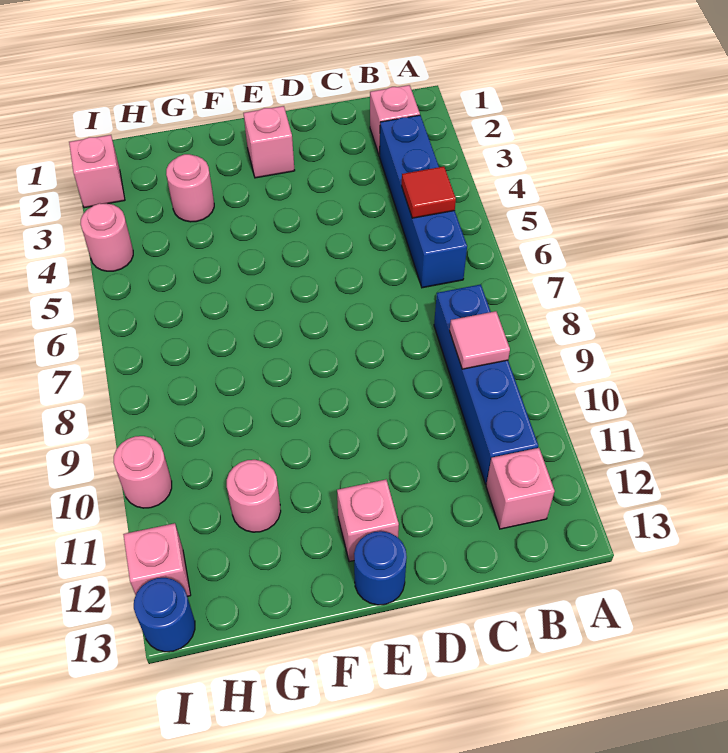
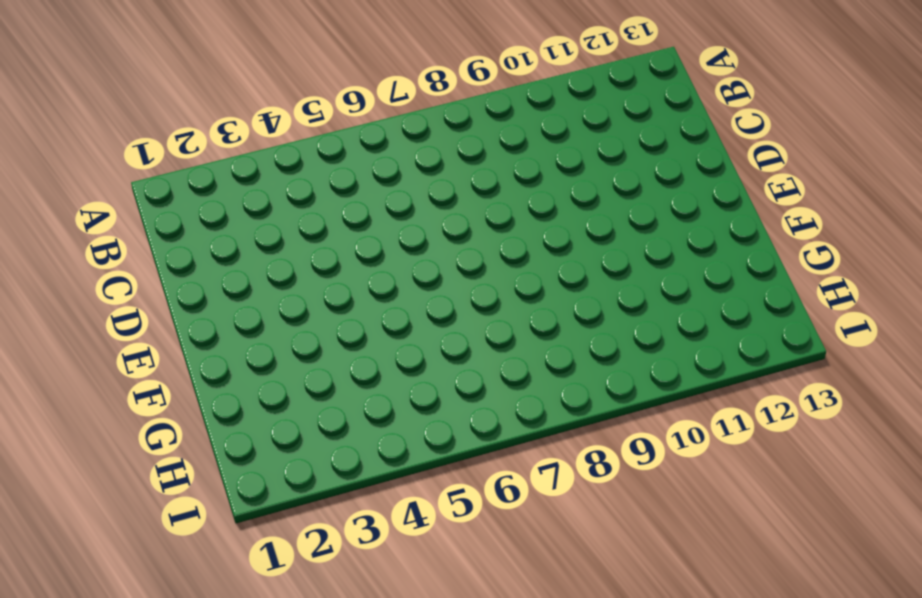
none -> pink 1x1 brick [370,85,420,156]
none -> blue 1x4 brick [380,115,467,288]
none -> blue 1x4 brick [434,285,538,484]

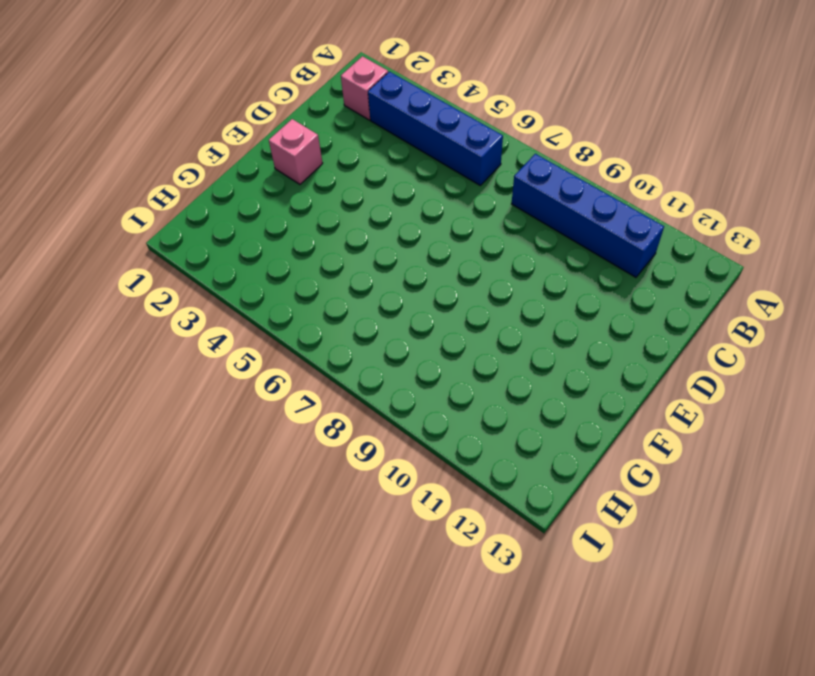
none -> pink 1x1 brick [486,448,555,529]
none -> pink 1x1 brick [337,480,399,562]
none -> blue 1x1 round brick [354,531,407,605]

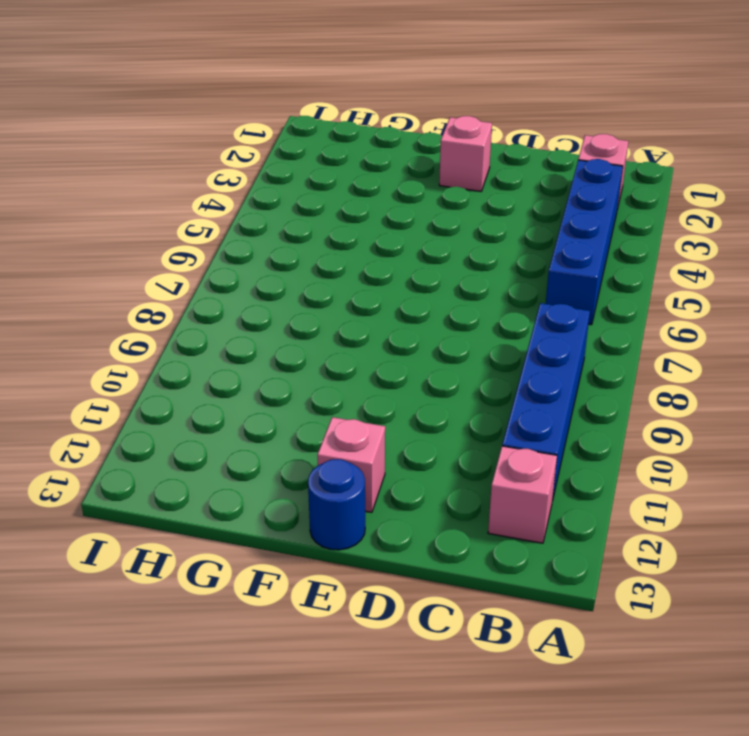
none -> pink 1x1 round brick [166,154,214,222]
none -> pink 1x1 round brick [227,460,281,532]
none -> pink 1x1 brick [69,135,125,208]

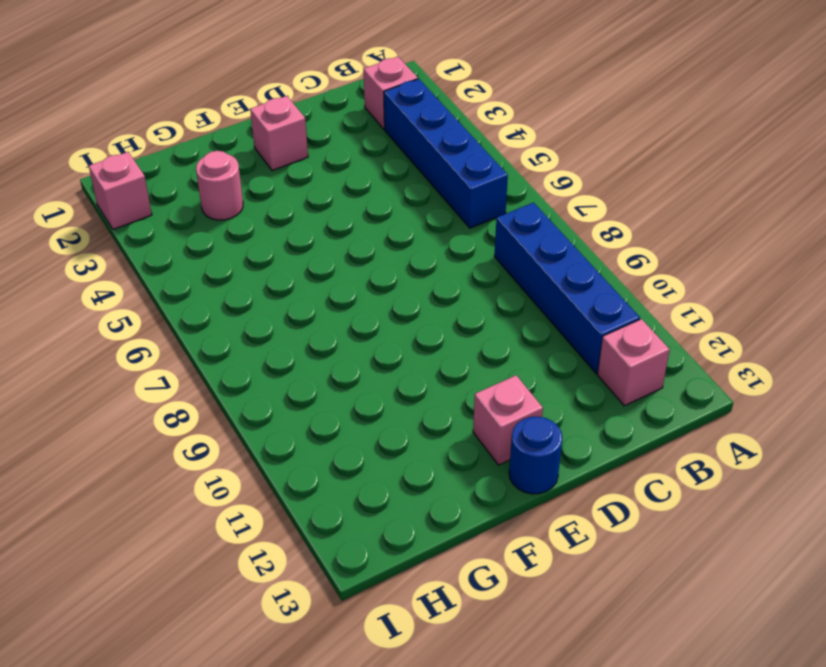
none -> pink 1x1 round brick [227,460,281,532]
none -> pink 1x1 round brick [81,203,133,271]
none -> pink 1x1 round brick [114,436,172,508]

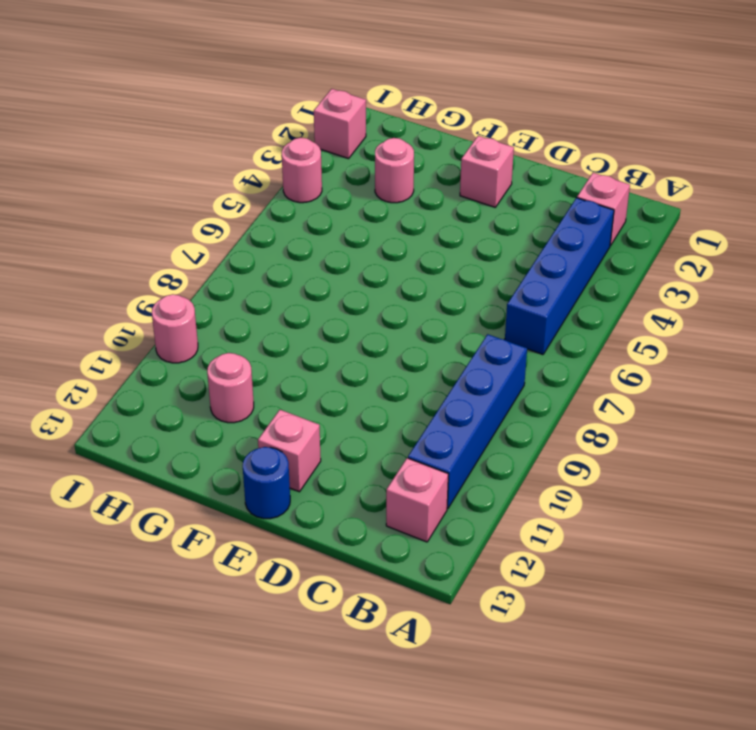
none -> pink 1x1 brick [123,523,191,596]
none -> blue 1x1 round brick [134,578,195,652]
none -> red 1x1 tile [402,167,456,218]

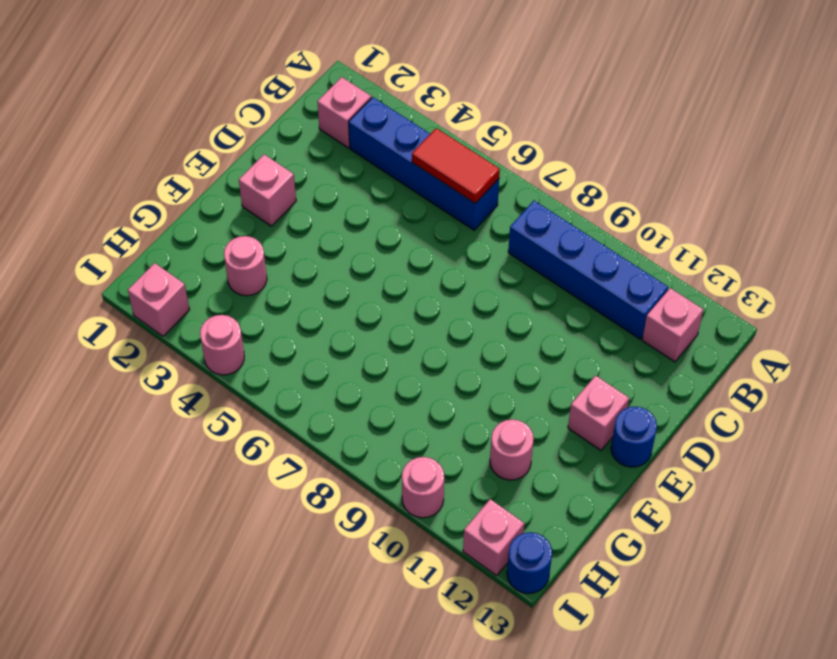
red 1x2 tile [412,128,500,203] -> red 1x1 tile [402,167,456,218]
none -> pink 1x1 tile [450,311,510,369]

